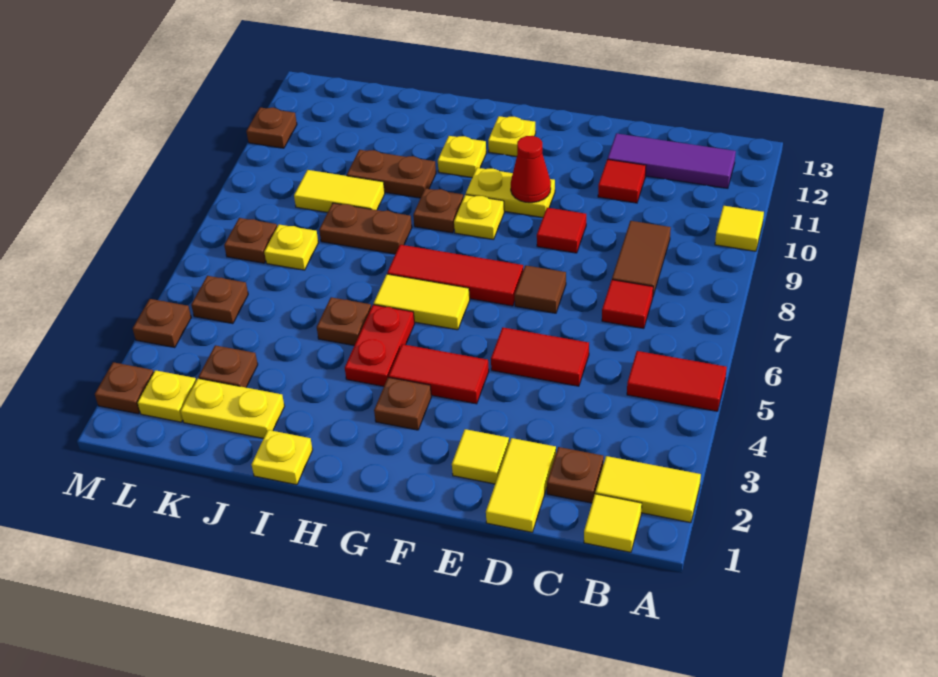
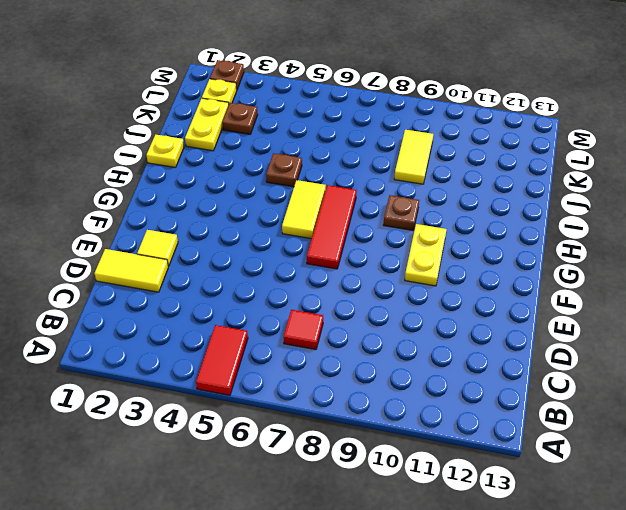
none -> yellow 1x2 tile [595,456,701,523]
none -> yellow 1x1 tile [715,206,764,251]
none -> yellow 1x1 tile [584,494,642,552]
none -> purple 1x3 tile [608,133,736,188]

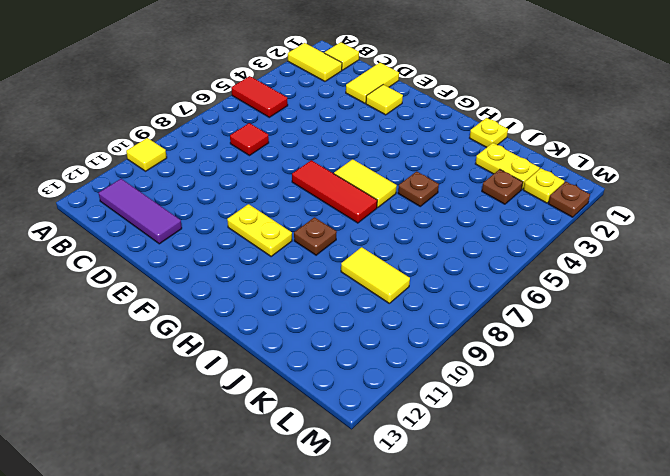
none -> brown 1x1 plate [547,447,604,503]
none -> brown 1x2 tile [612,221,671,296]
none -> red 1x2 tile [491,327,589,386]
none -> red 1x1 tile [598,159,646,203]

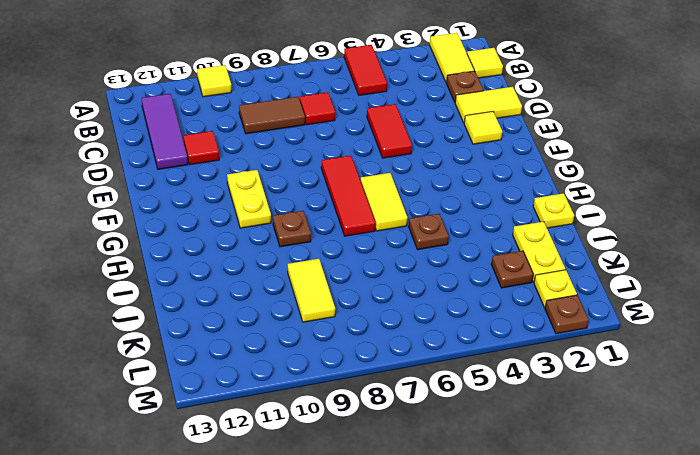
none -> brown 1x1 tile [515,265,566,313]
none -> red 1x1 tile [537,208,586,253]
none -> red 1x2 tile [389,344,489,404]
none -> brown 1x1 plate [374,377,431,430]

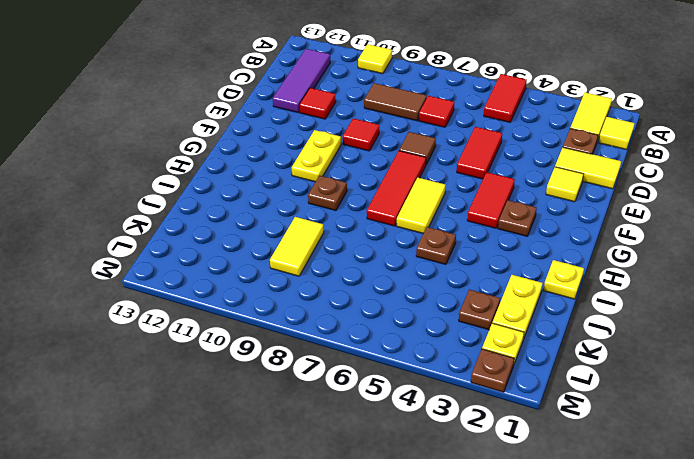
none -> yellow 1x1 plate [454,195,504,240]
none -> yellow 1x1 plate [488,116,536,157]
none -> red 1x2 plate [345,305,415,386]
none -> yellow 1x1 plate [438,136,486,177]

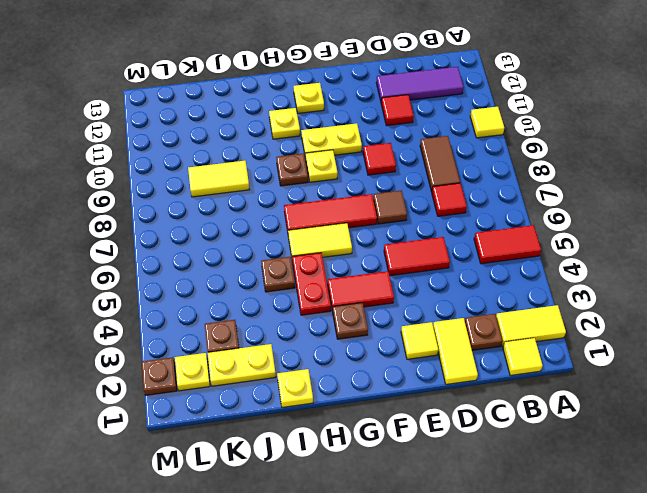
none -> brown 1x2 plate [319,203,412,254]
none -> brown 1x2 plate [347,150,436,198]
none -> yellow 1x1 plate [264,225,318,270]
none -> brown 1x1 plate [191,276,248,324]

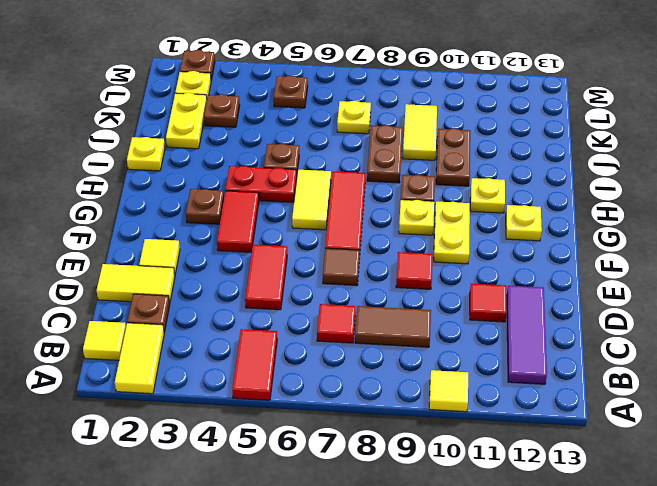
none -> brown 1x1 plate [224,218,277,263]
none -> brown 1x1 plate [133,299,191,348]
none -> brown 1x1 plate [246,107,297,148]
none -> red 1x1 cone [511,136,551,203]

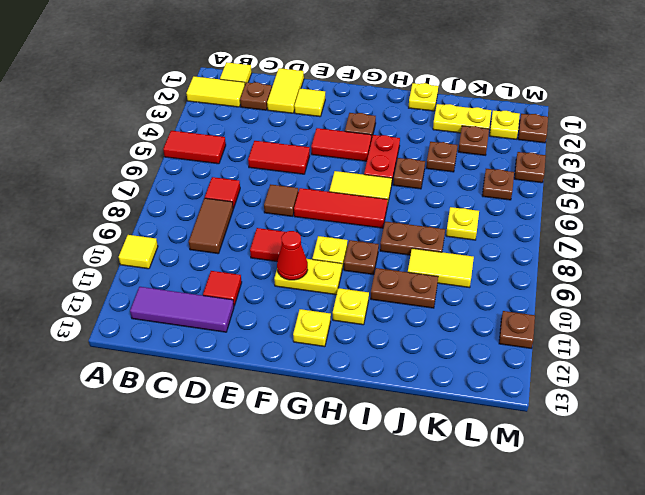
brown 1x1 plate [426,142,458,172] -> brown 1x1 plate moved to [224,218,277,263]

